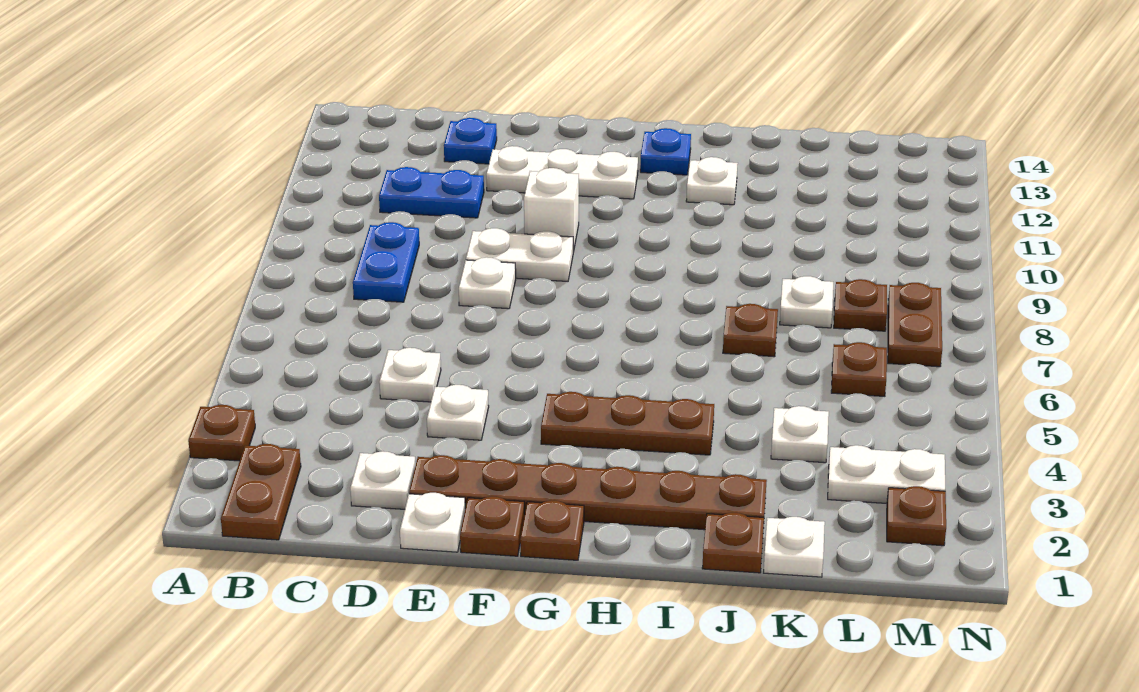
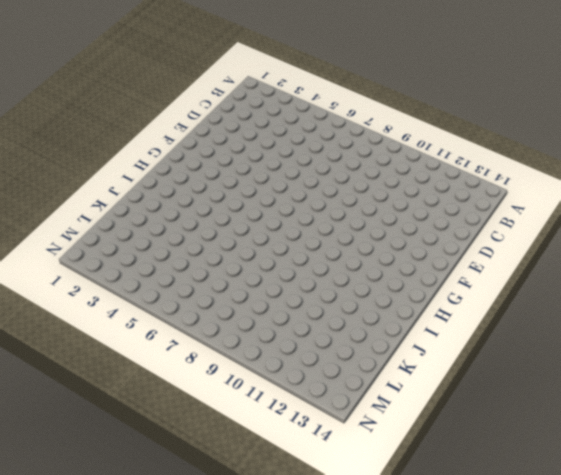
none -> brown 1x1 plate [188,405,255,461]
none -> brown 1x2 plate [221,444,301,540]
none -> blue 1x2 plate [353,222,419,302]

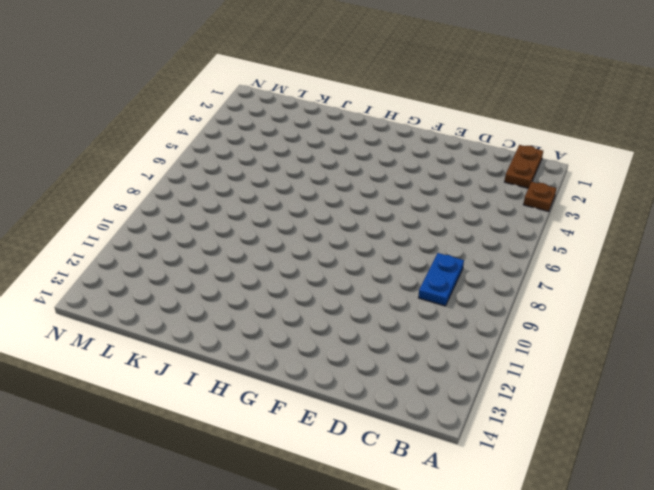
none -> blue 1x2 plate [379,167,484,218]
none -> white 1x1 plate [350,451,415,509]
none -> white 1x1 plate [379,348,441,402]

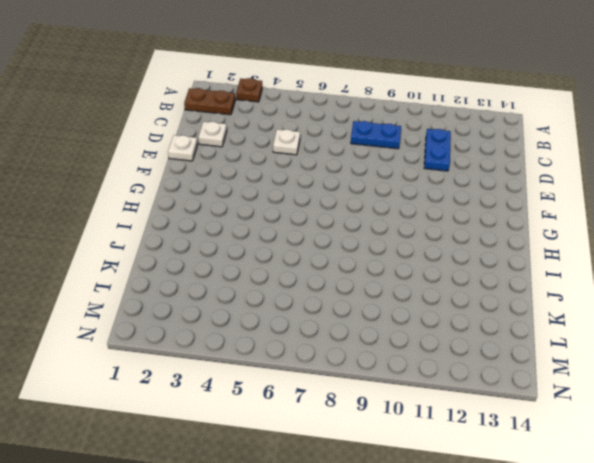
none -> blue 1x1 plate [444,118,497,164]
none -> brown 1x6 plate [409,455,767,530]
none -> white 1x1 plate [427,385,489,440]

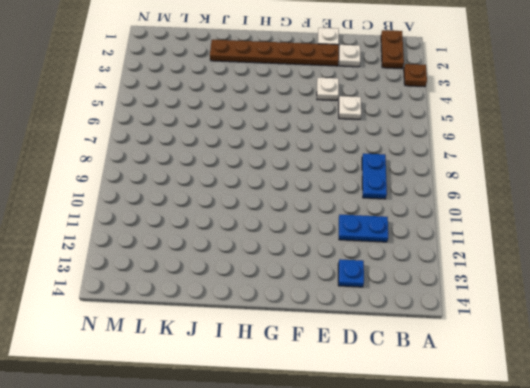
none -> white 1x1 plate [459,257,516,309]
none -> white 1x2 plate [466,228,573,281]
none -> white 1x3 plate [486,146,638,199]

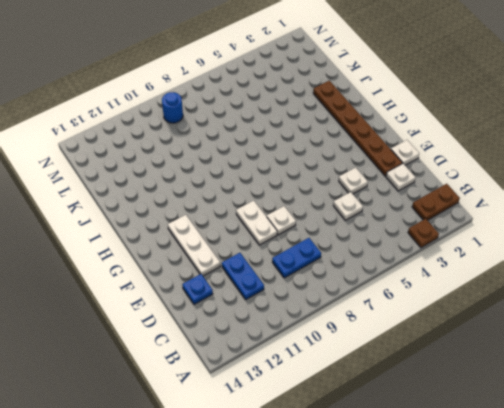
blue 1x1 round brick [162,92,183,123] -> none
none -> brown 1x1 plate [460,497,525,556]
none -> white 1x1 brick [524,168,579,252]
none -> brown 1x1 plate [520,500,584,560]

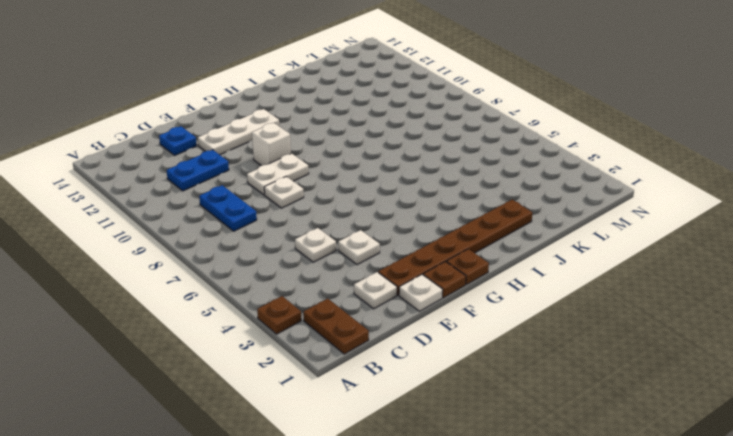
none -> brown 1x3 plate [541,392,714,455]
none -> blue 1x1 plate [640,128,691,175]
none -> white 1x1 plate [686,157,738,205]

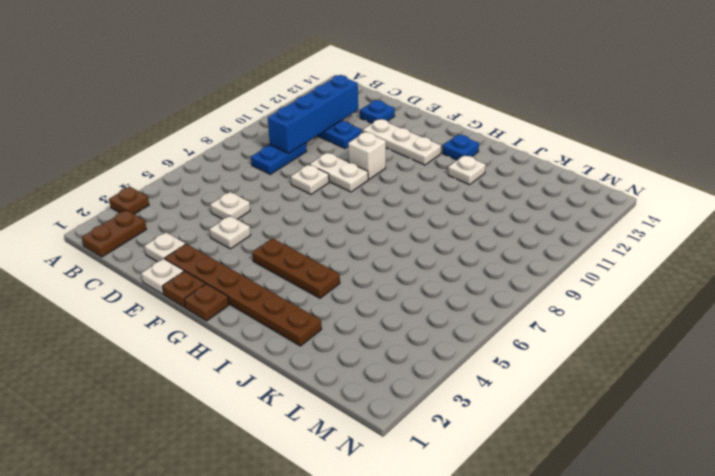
blue 1x4 brick [268,75,358,153] -> none
none -> brown 1x1 plate [702,513,764,573]
none -> brown 1x1 plate [723,304,778,357]
none -> white 1x1 plate [764,517,825,577]

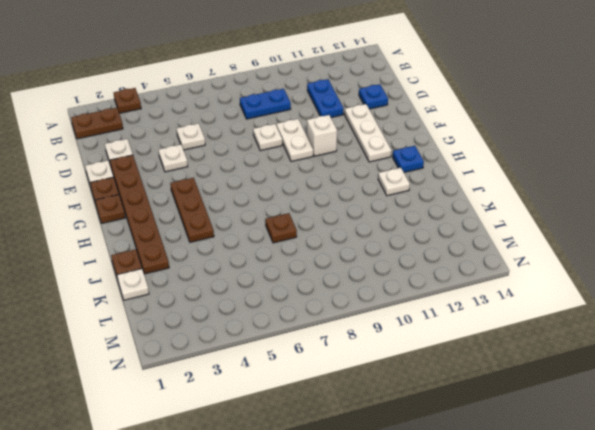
none -> white 1x1 plate [771,406,829,463]
none -> white 1x1 plate [780,276,833,328]
none -> white 1x2 plate [828,445,945,503]

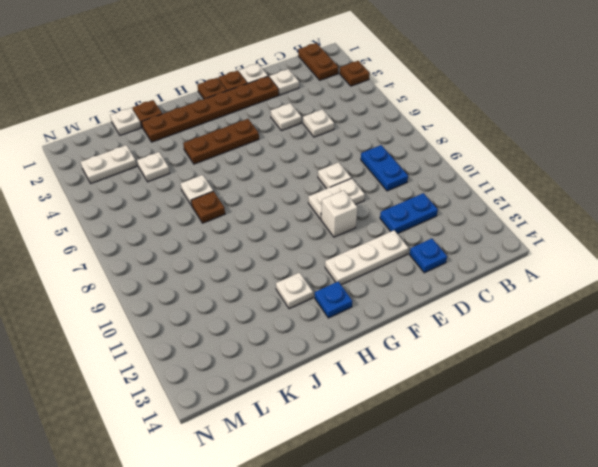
white 1x1 plate [181,175,213,206] -> white 1x1 plate moved to [780,276,833,328]
none -> brown 1x1 plate [831,342,887,396]
none -> brown 1x1 plate [834,279,887,331]
none -> brown 1x1 plate [887,486,946,546]

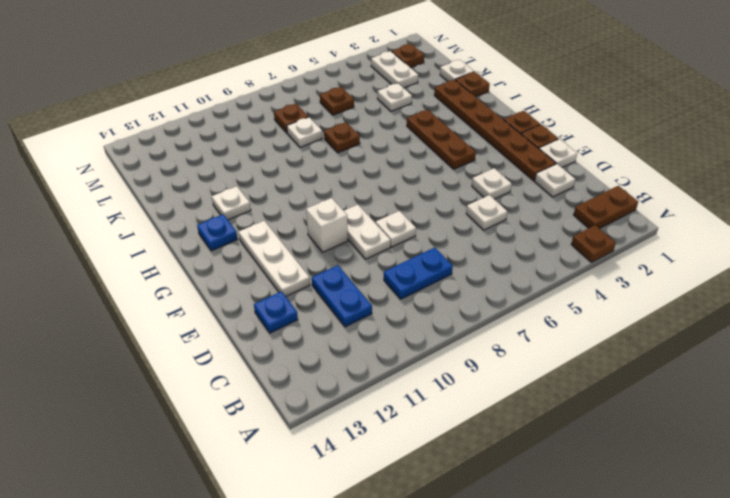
none -> brown 1x2 plate [888,283,942,367]

